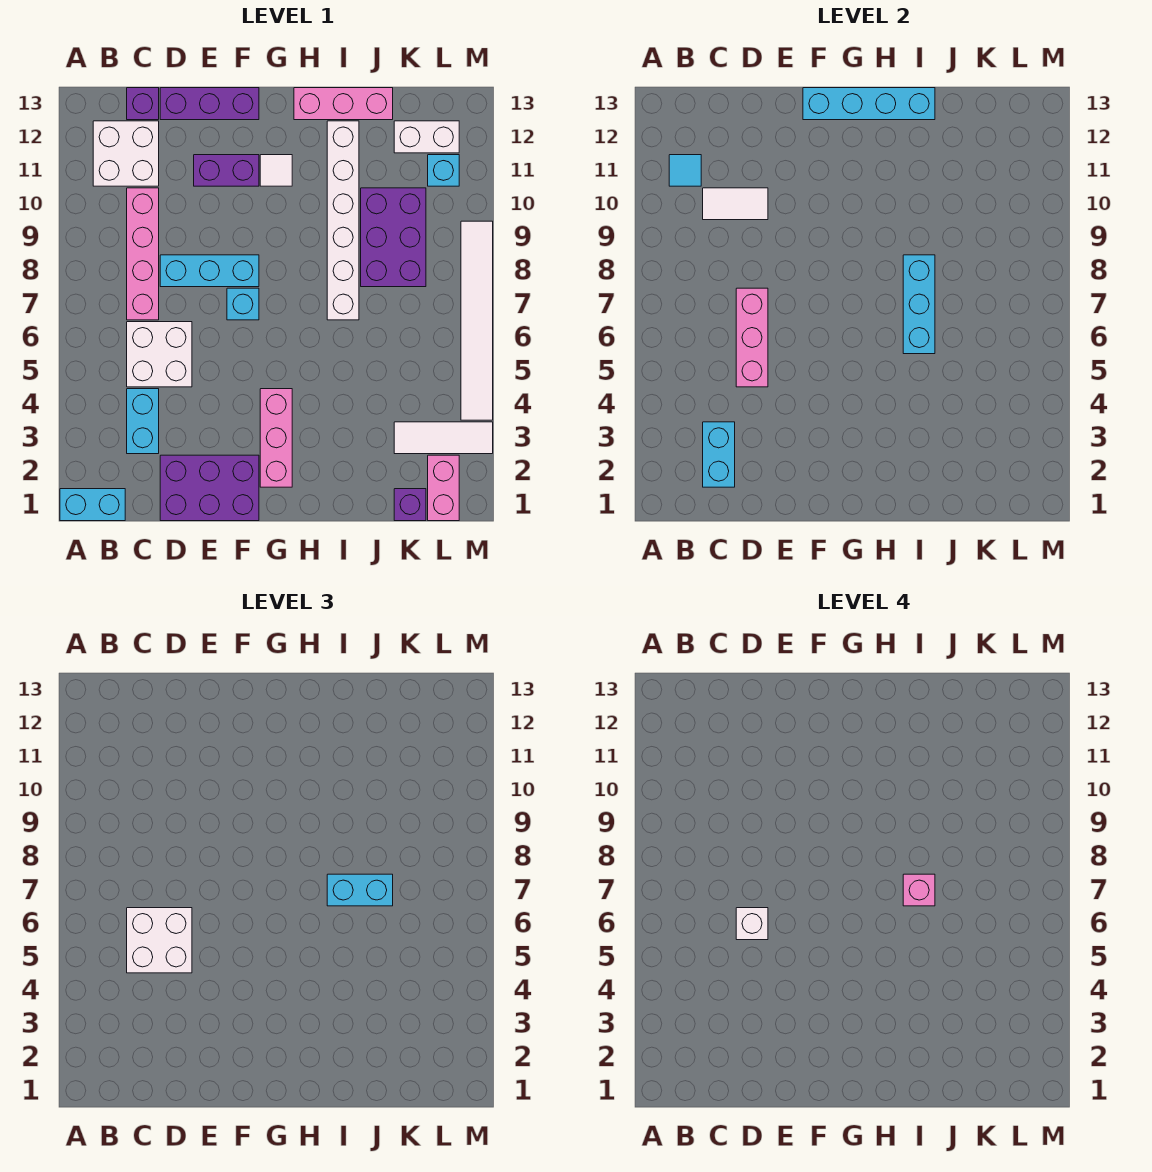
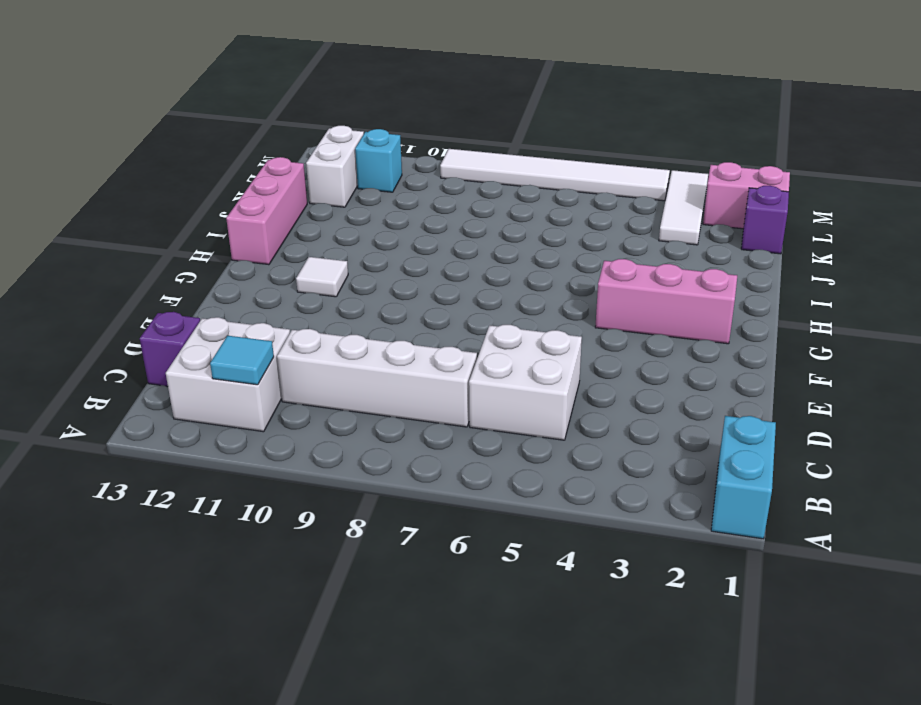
white 1x4 brick [277,329,477,427] -> pink 1x4 brick [127,188,159,320]
none -> cyan 1x2 brick [127,389,159,454]
none -> purple 2x3 brick [160,455,259,521]
none -> cyan 1x3 brick [160,255,259,287]
none -> purple 1x3 brick [160,88,259,120]

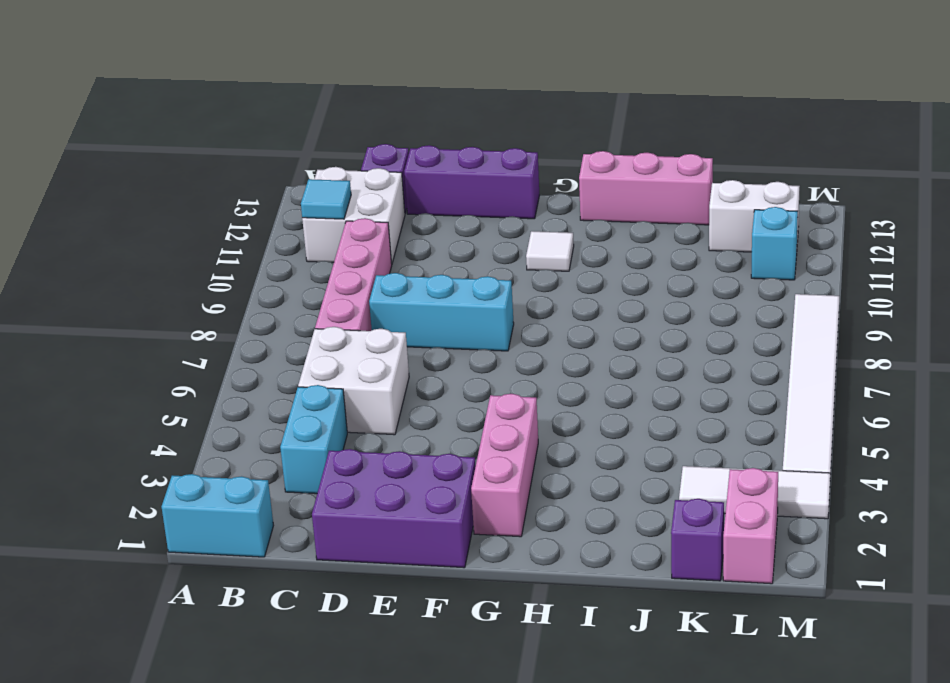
none -> purple 1x2 brick [194,155,259,186]
none -> cyan 1x1 brick [227,288,259,320]
none -> white 1x6 brick [327,121,359,320]
none -> purple 2x3 brick [361,188,426,287]

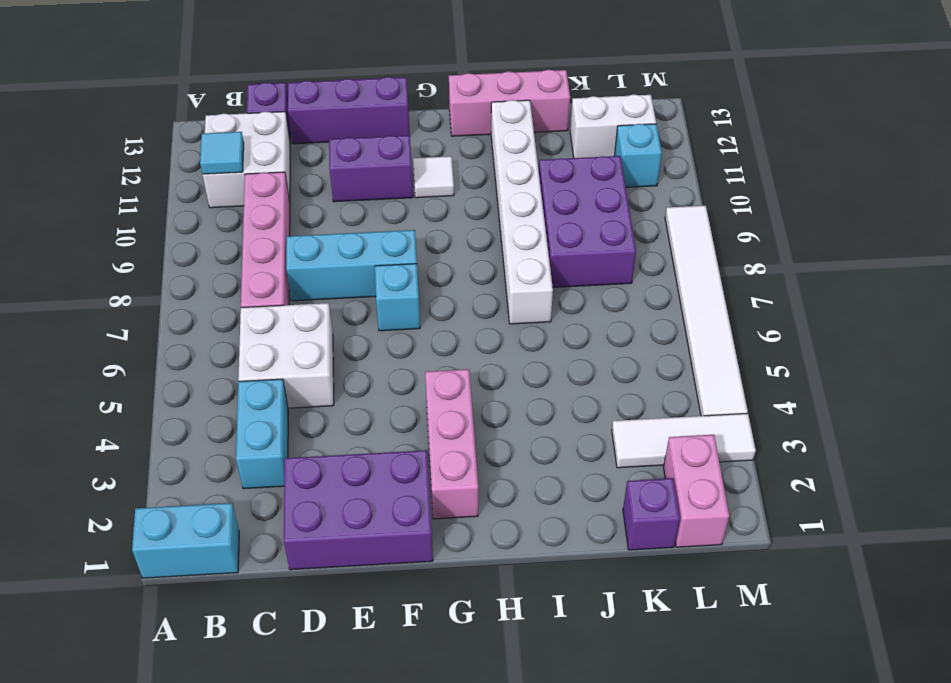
none -> cyan 1x2 brick [703,422,735,487]
none -> white 1x2 tile [703,188,768,220]
none -> pink 1x3 brick [736,288,768,387]
none -> cyan 1x4 brick [803,88,935,120]

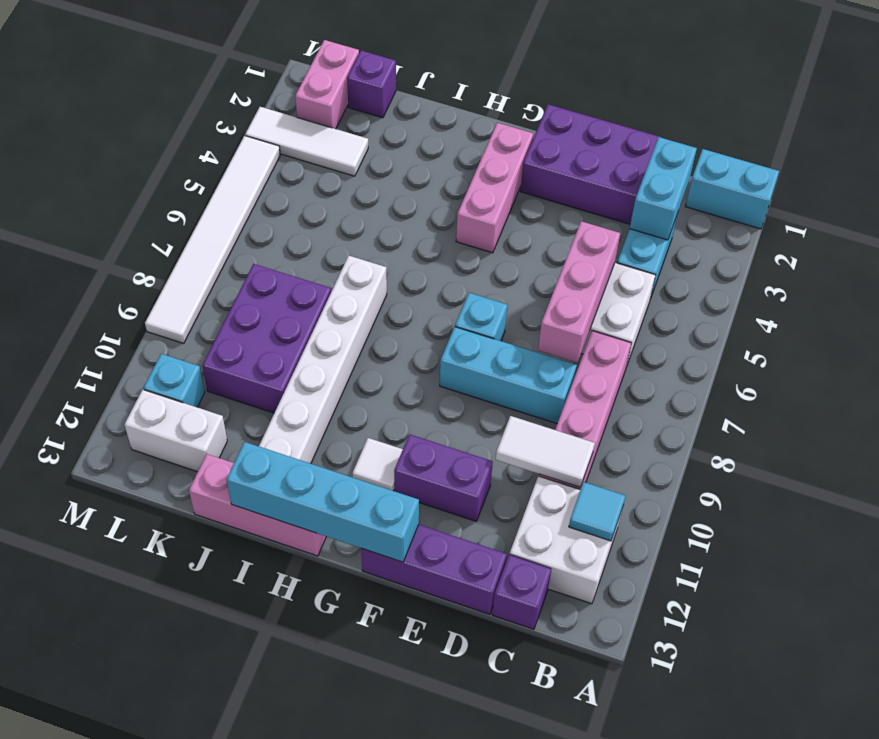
none -> cyan 1x3 brick [903,255,935,354]
none -> white 2x2 brick [127,908,192,973]
none -> cyan 1x2 brick [327,874,393,906]
none -> white 1x1 brick [736,908,768,940]

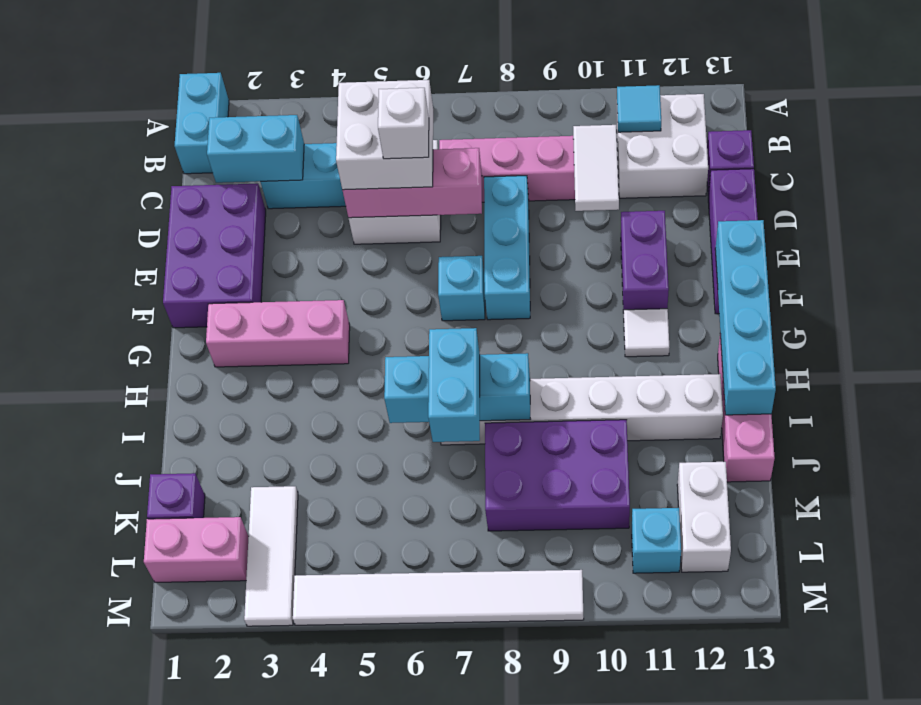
none -> pink 1x1 brick [903,874,935,906]

